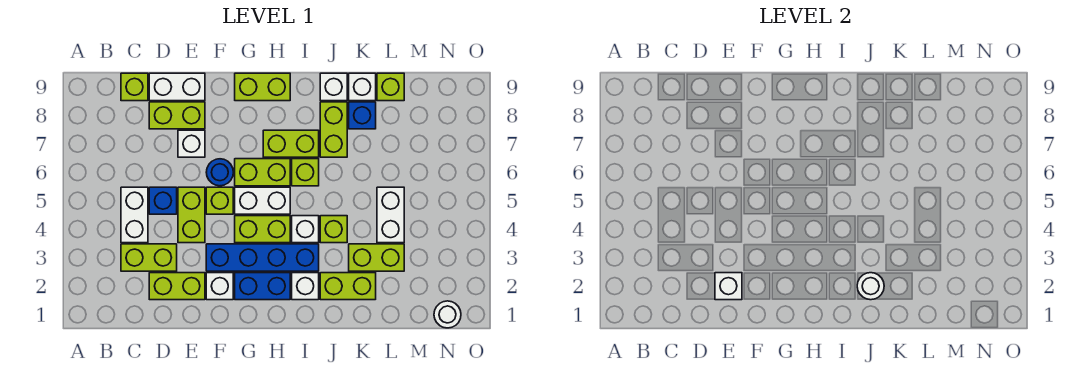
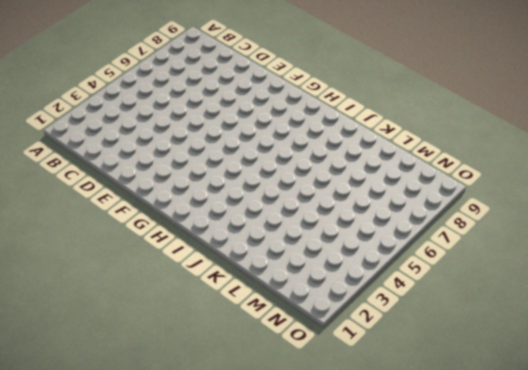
none -> lime 1x2 brick [121,244,177,271]
none -> white 1x2 brick [121,187,148,243]
none -> lime 1x1 brick [121,73,148,101]
none -> lime 1x2 brick [149,273,205,300]

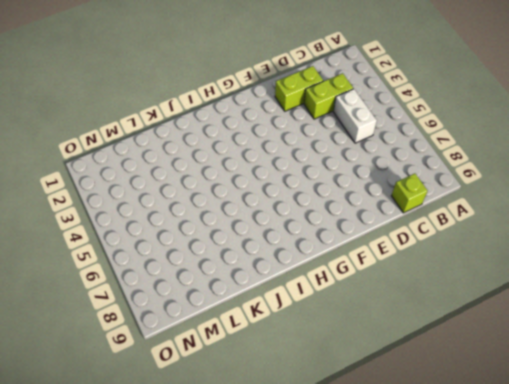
none -> blue 1x1 brick [149,187,177,214]
none -> lime 1x2 brick [149,102,205,129]
none -> white 1x2 brick [149,73,205,101]
none -> lime 1x2 brick [178,187,205,243]

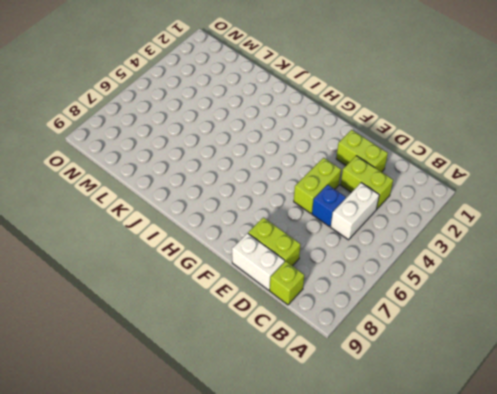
none -> white 1x1 brick [178,130,205,157]
none -> white 1x1 brick [206,273,233,300]
none -> blue 1x4 brick [206,244,319,271]
none -> lime 1x1 brick [206,187,233,214]

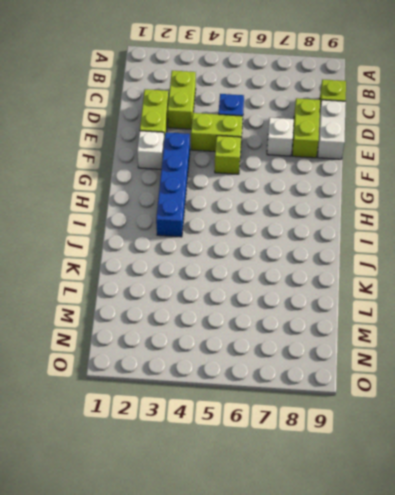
none -> white 1x2 brick [121,187,148,243]
none -> blue 1x1 round brick [206,159,233,186]
none -> blue 1x2 brick [235,273,290,300]
none -> lime 1x2 brick [235,216,290,243]

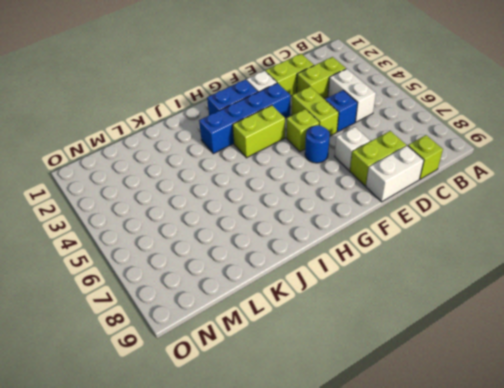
none -> white 1x2 brick [235,187,290,214]
none -> lime 1x2 brick [235,159,290,186]
none -> lime 1x2 brick [235,73,290,101]
none -> lime 1x2 brick [263,130,319,157]

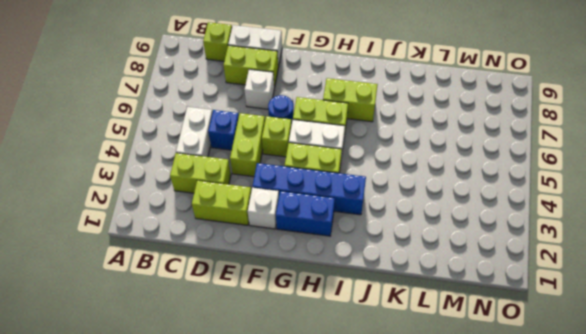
none -> lime 1x2 brick [235,73,290,101]
none -> white 1x1 brick [292,273,319,300]
none -> white 1x1 brick [292,216,319,243]
none -> lime 1x1 brick [292,159,319,186]

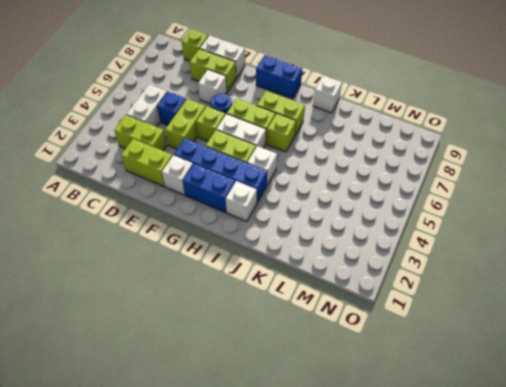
blue 1x2 brick [256,55,302,99] -> lime 1x2 brick [235,73,290,101]
none -> lime 1x2 brick [320,273,376,300]
none -> lime 1x1 brick [320,216,347,243]
none -> lime 1x2 brick [320,102,347,157]
none -> lime 1x2 brick [349,244,404,271]

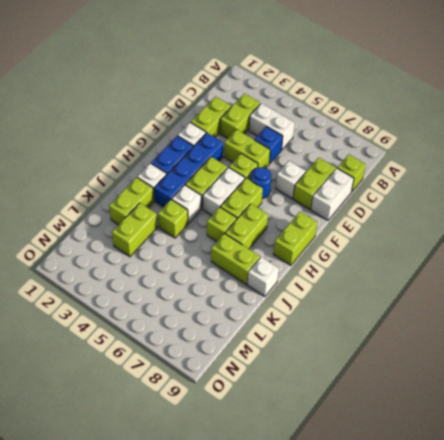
none -> blue 1x1 brick [349,102,376,129]
none -> white 1x1 brick [349,73,376,101]
none -> white 1x2 brick [377,187,404,243]
none -> lime 1x1 brick [377,73,404,101]

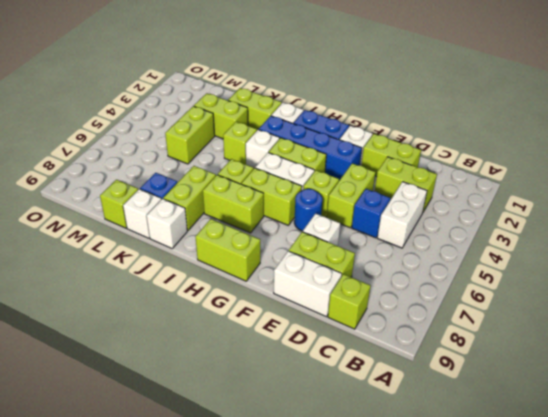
lime 1x2 brick [165,106,215,164] -> white 1x2 brick [377,187,404,243]
none -> white 1x1 round brick [434,301,461,328]
none -> white 1x1 brick [715,273,742,300]
none -> white 1x1 round brick [857,273,884,300]

